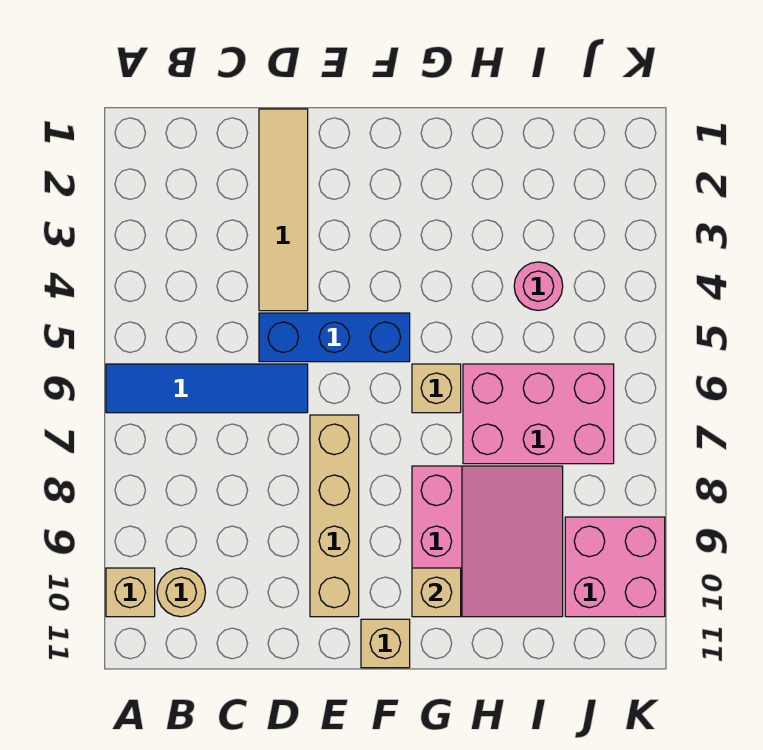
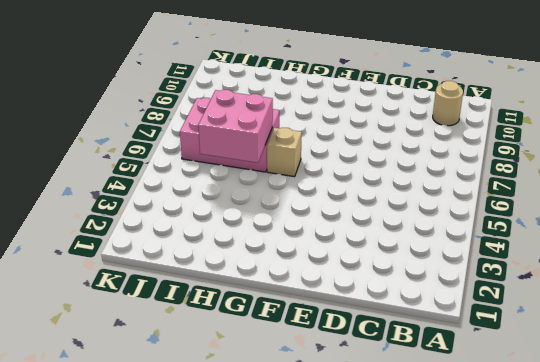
pink 2x2 brick [198,90,273,163] -> pink 2x2 brick moved to [565,517,665,617]
none -> blue 1x4 tile [106,364,308,413]
none -> tan 1x1 brick [106,568,155,617]
none -> tan 1x4 tile [259,109,308,311]

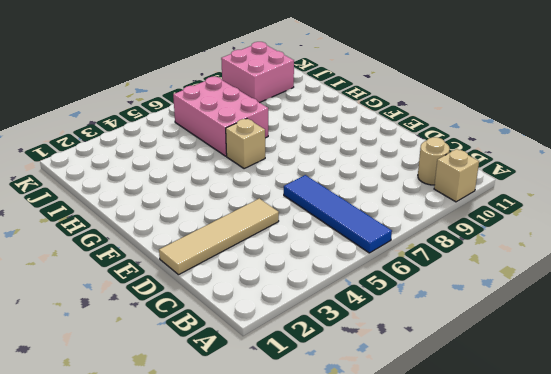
none -> blue 1x3 brick [259,313,410,362]
none -> tan 1x4 brick [310,415,359,617]
none -> tan 1x1 brick [361,619,410,668]

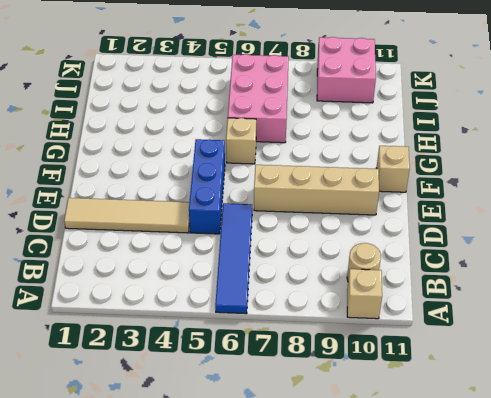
none -> pink 3x3 slope [412,466,563,617]
none -> pink 1x1 round brick [514,262,563,310]
none -> tan 1x1 brick [412,568,461,617]

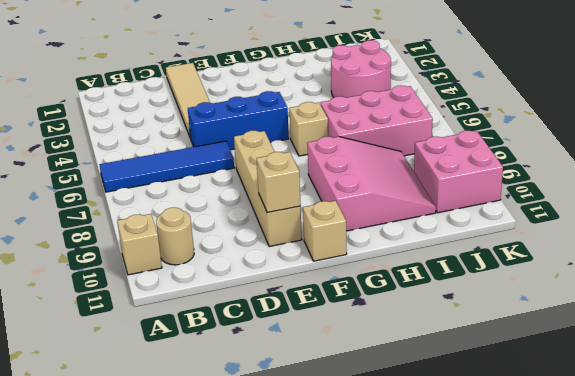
tan 1x1 brick [256,152,301,212] -> tan 1x1 brick moved to [412,568,461,617]
pink 2x2 round brick [331,40,391,98] -> pink 1x1 round brick [514,262,563,310]

